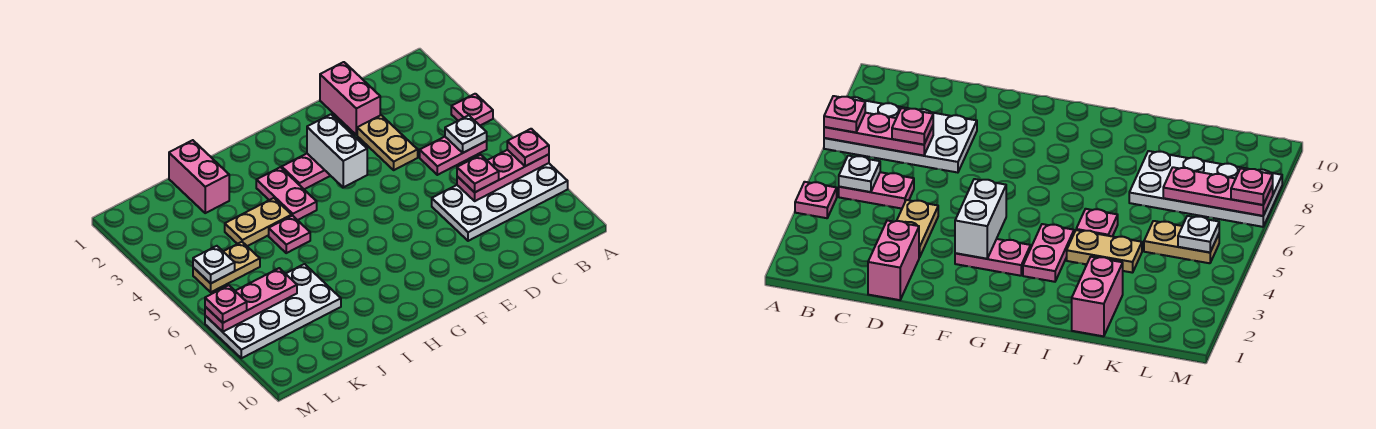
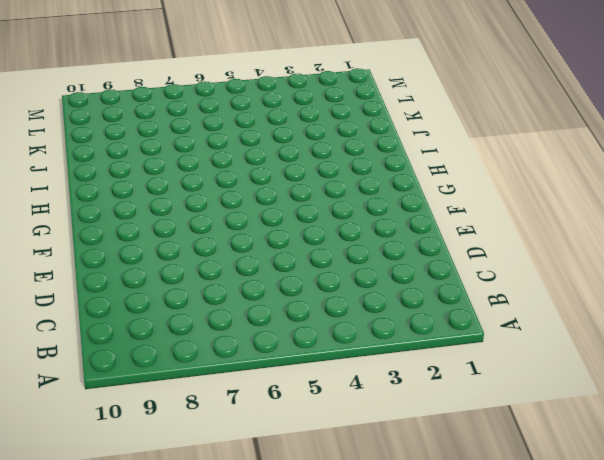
none -> pink 1x1 plate [451,94,493,125]
none -> white 2x4 plate [432,163,568,241]
none -> pink 1x2 plate [420,137,487,175]

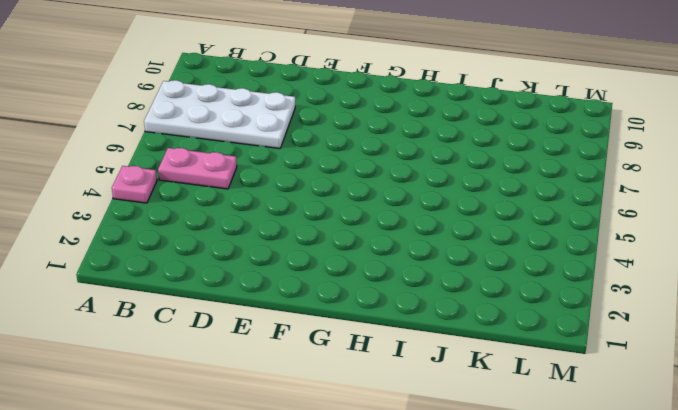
none -> pink 1x2 brick [320,62,380,135]
none -> tan 1x2 plate [357,115,418,170]
none -> pink 1x2 plate [282,154,330,189]

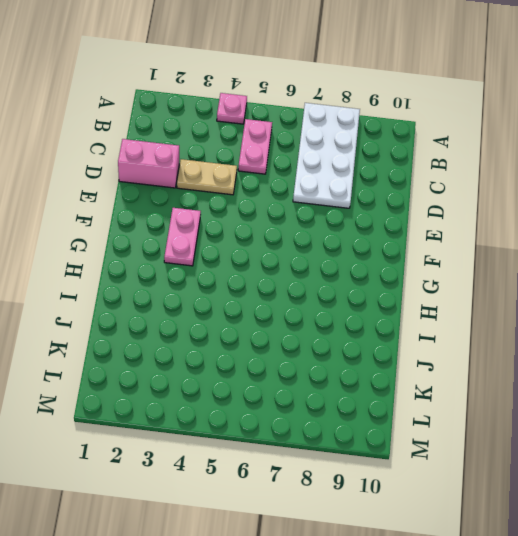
none -> pink 1x2 plate [256,167,317,220]
none -> tan 1x2 plate [225,198,292,246]
none -> pink 1x1 plate [269,215,310,253]

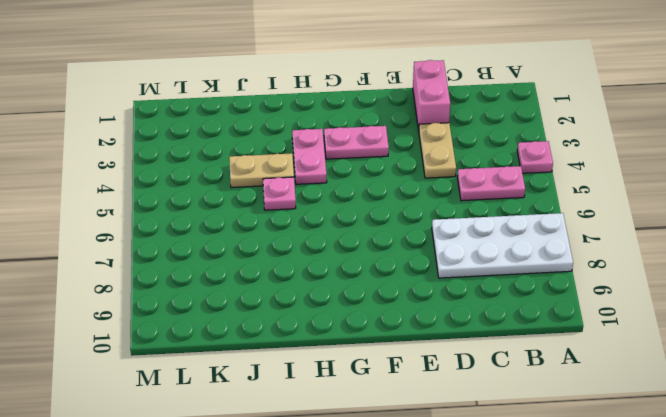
none -> pink 1x2 brick [169,140,229,213]
none -> white 2x4 plate [205,264,341,358]
none -> tan 1x2 plate [193,242,260,292]

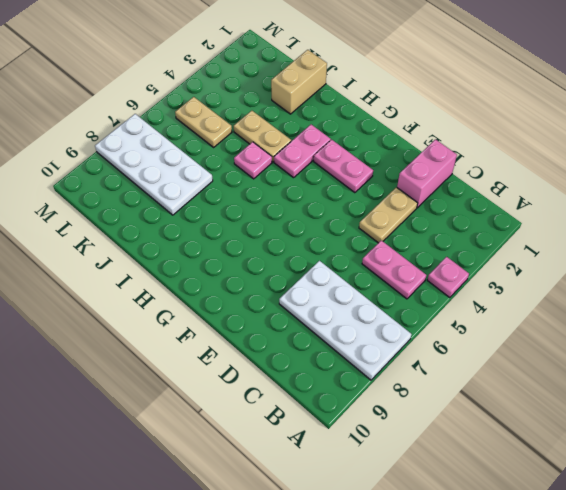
tan 1x2 brick [271,50,327,114] -> pink 1x2 brick [169,140,229,213]
none -> pink 1x3 plate [457,150,549,201]
none -> white 1x1 plate [445,115,487,153]
none -> white 1x2 brick [307,114,367,187]

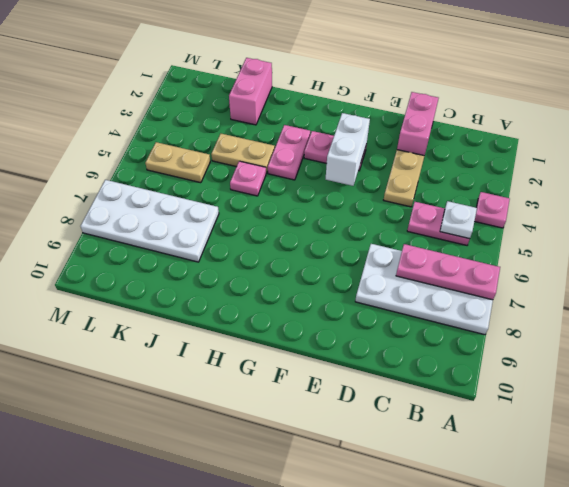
none -> pink 1x3 plate [205,268,297,332]
none -> white 1x1 plate [193,246,235,283]
none -> pink 1x1 plate [507,129,549,166]

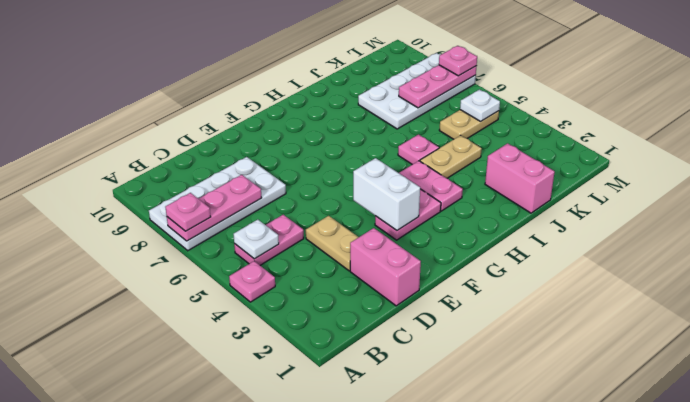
none -> pink 1x1 plate [457,155,499,192]

